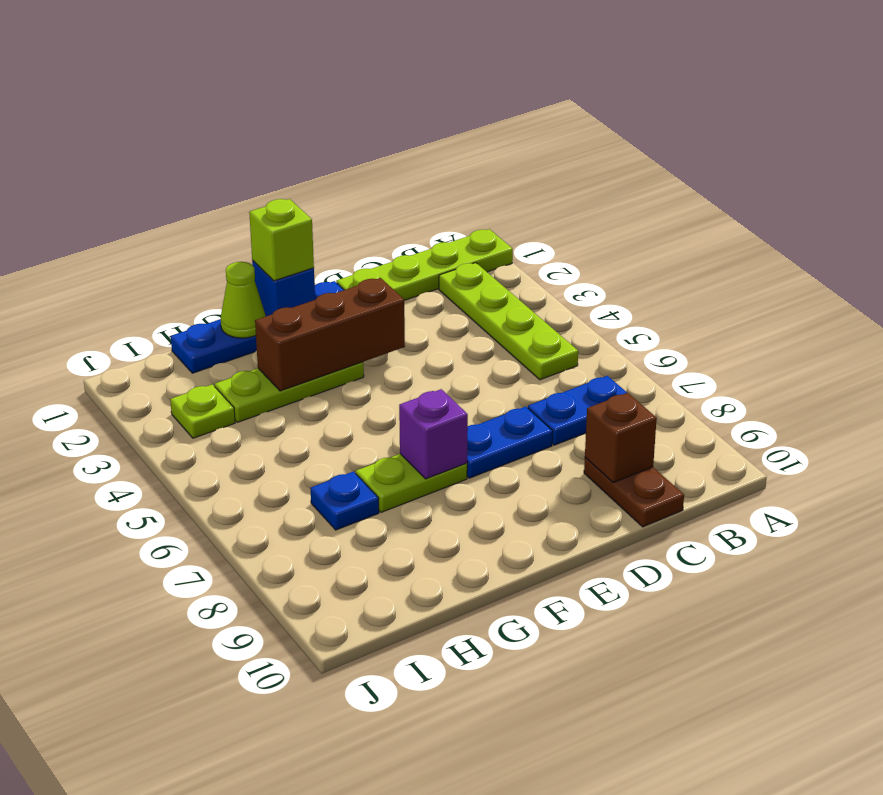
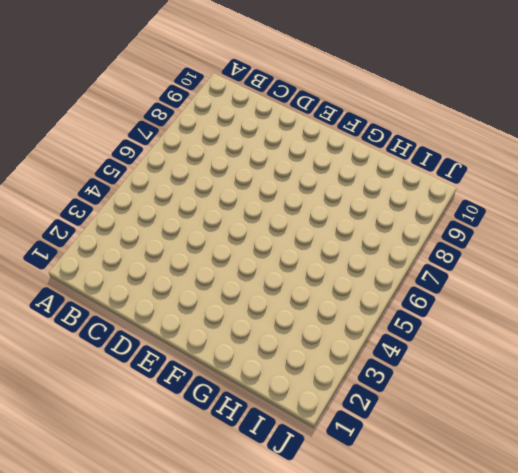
none -> lime 1x4 plate [336,229,513,300]
none -> lime 1x4 plate [439,263,578,380]
none -> blue 1x2 plate [528,376,627,445]

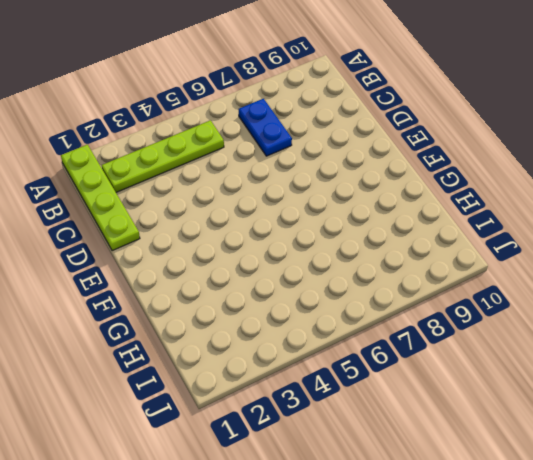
none -> brown 1x2 plate [584,458,684,527]
none -> blue 1x2 plate [467,407,553,478]
none -> blue 1x4 plate [171,281,344,373]

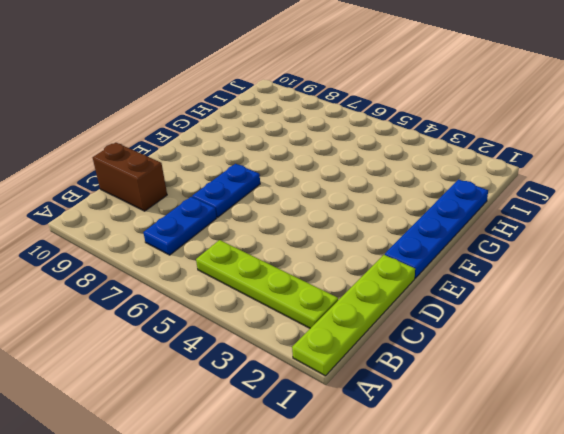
brown 1x2 brick [93,143,167,211] -> brown 1x2 plate [584,458,684,527]
none -> lime 1x3 plate [215,362,364,422]
none -> lime 1x2 plate [356,454,467,512]
none -> blue 1x1 plate [311,471,379,530]

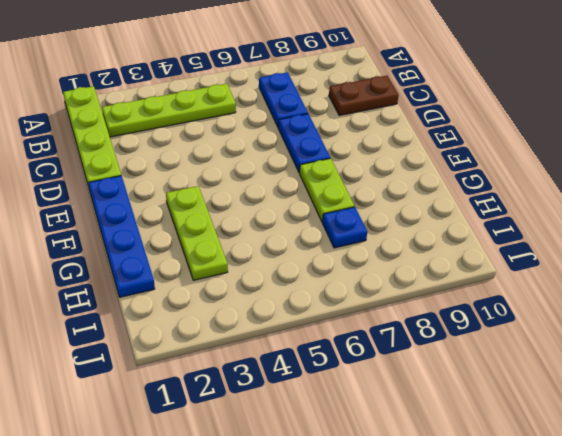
none -> lime 1x1 plate [170,384,235,438]
none -> brown 1x1 brick [585,393,657,483]
none -> brown 1x3 brick [255,278,405,391]

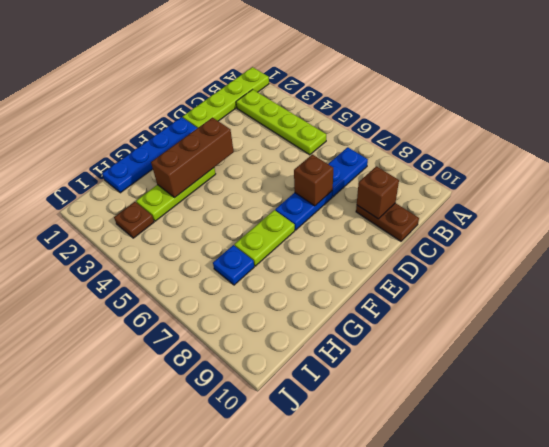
brown 1x1 brick [294,155,333,206] -> none
brown 1x1 plate [114,202,154,238] -> lime 1x1 plate [170,384,235,438]
none -> blue 1x1 brick [252,261,315,316]
none -> purple 1x1 brick [399,389,468,479]
none -> lime 1x1 cone [221,262,266,338]

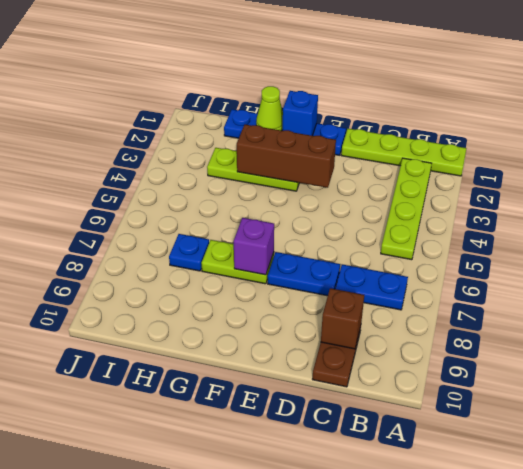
none -> lime 1x1 plate [170,384,235,438]
none -> lime 1x1 brick [249,199,314,281]

